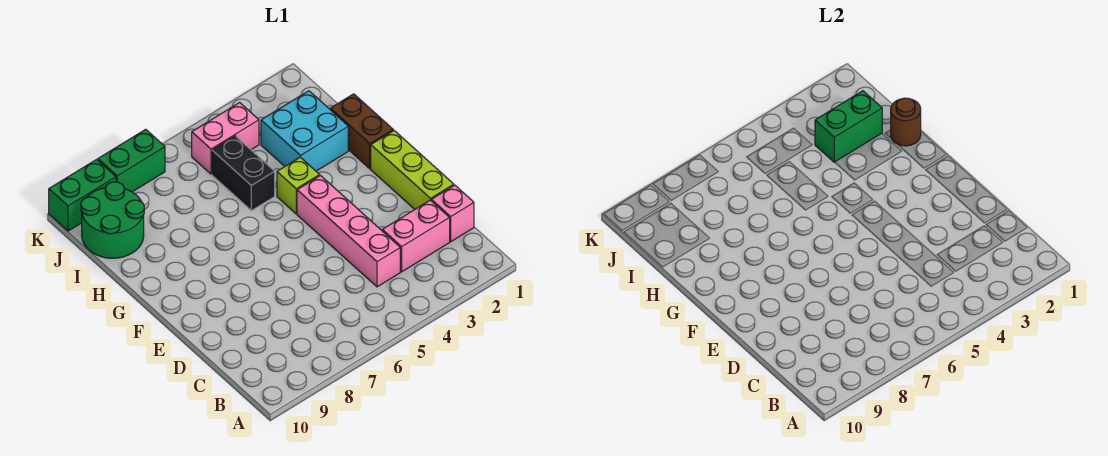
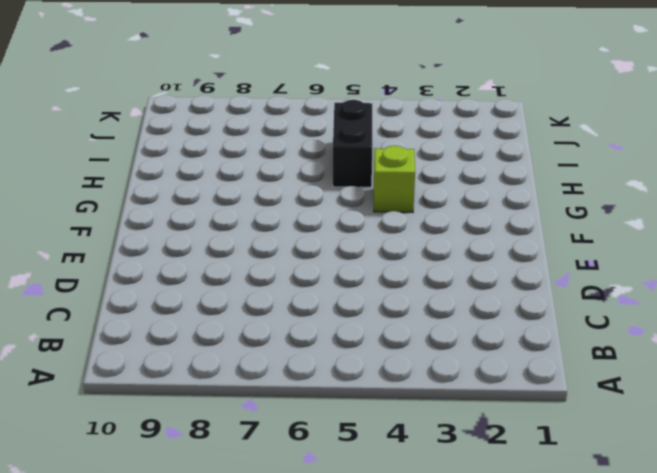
none -> pink 1x1 brick [431,185,474,242]
none -> pink 1x2 brick [382,200,450,272]
none -> pink 1x4 brick [297,176,400,287]

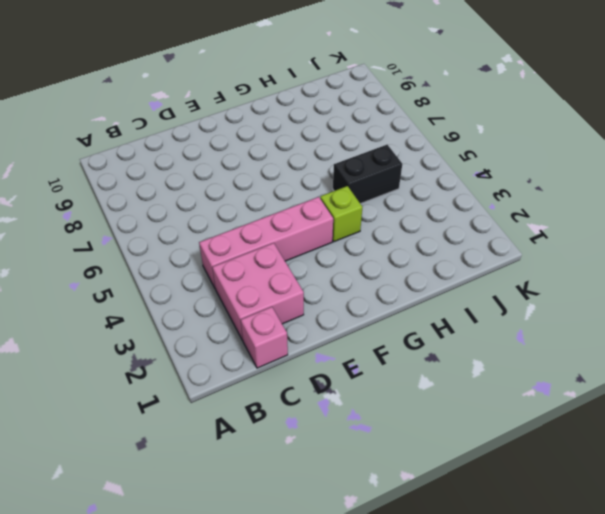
pink 2x2 brick [212,243,304,341] -> pink 1x2 brick [382,200,450,272]
none -> lime 1x3 brick [371,131,454,209]
none -> brown 1x2 brick [330,94,393,169]
none -> cyan 2x2 brick [261,91,348,171]

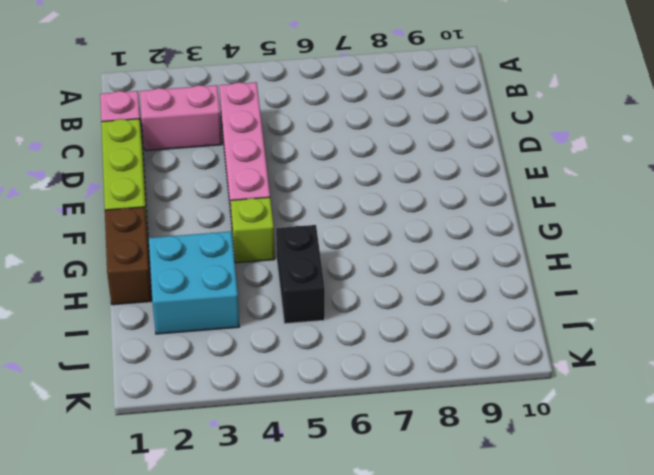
none -> green 2x2 round brick [81,182,144,258]
none -> pink 1x2 brick [192,103,259,174]
none -> green 1x2 brick [98,129,165,192]

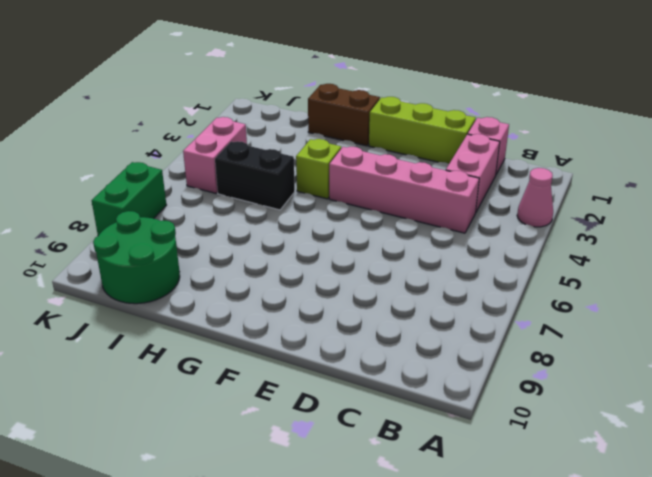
pink 1x1 cone [517,168,553,227] -> none
none -> cyan 2x2 brick [261,91,348,171]
none -> green 1x2 brick [49,159,116,231]
none -> brown 1x1 round brick [891,98,921,146]

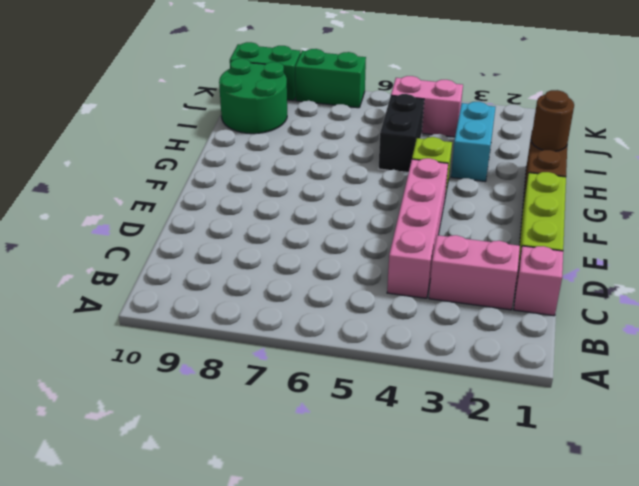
cyan 1x2 brick [451,102,496,182] -> cyan 2x2 brick [261,91,348,171]
none -> green 1x2 brick [815,91,882,162]

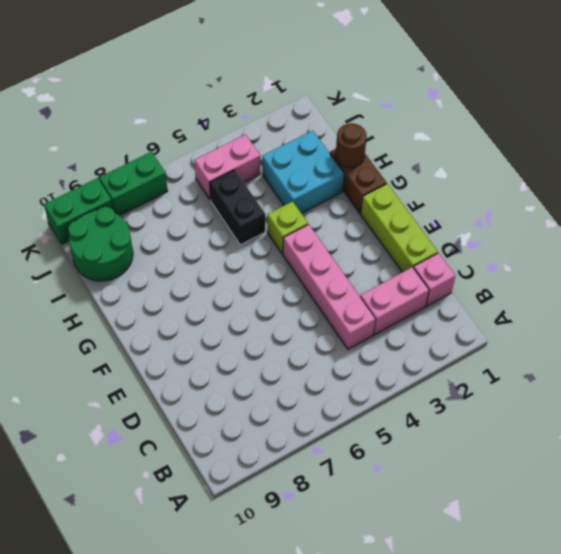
none -> green 1x2 brick [815,91,882,162]

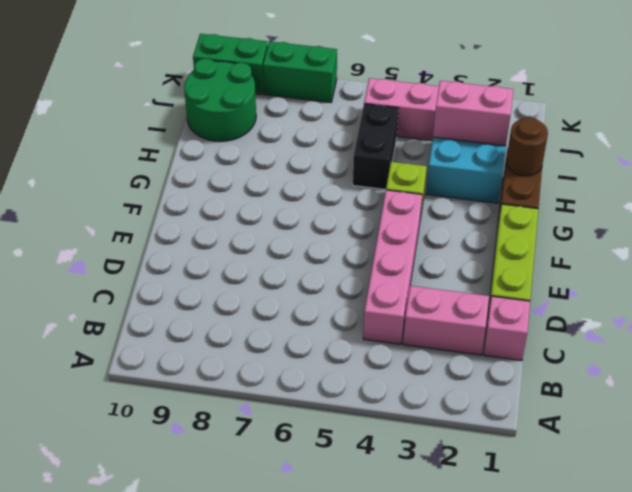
pink 1x2 brick [433,81,513,146] -> green 1x2 brick [815,91,882,162]

